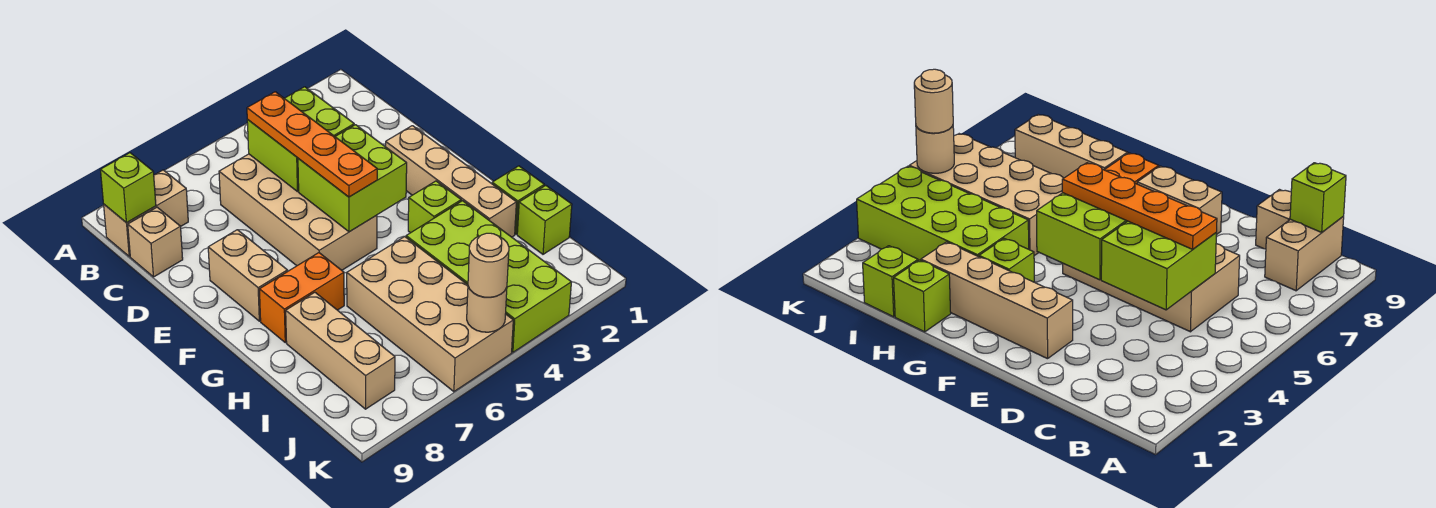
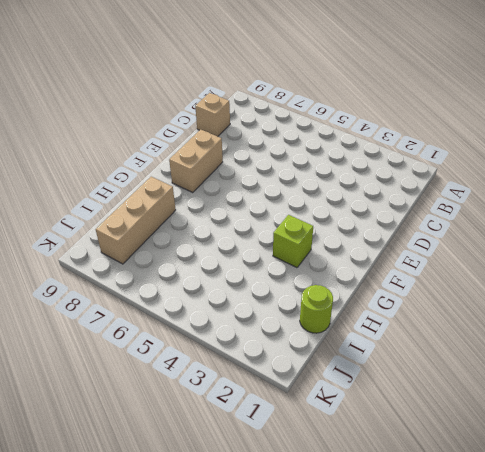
lime 1x1 round brick [300,285,333,333] -> lime 1x1 brick [517,185,572,254]
none -> tan 1x2 brick [104,170,188,256]
none -> tan 2x4 brick [219,154,377,270]
none -> tan 1x4 brick [385,126,516,237]

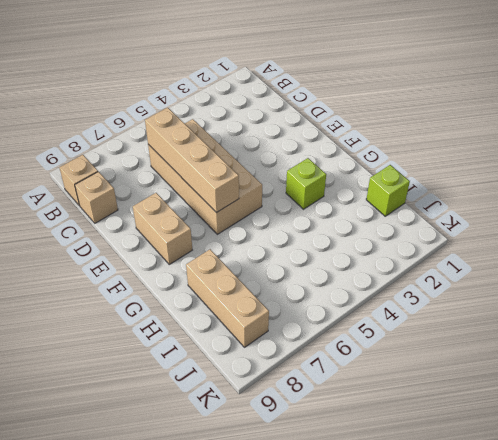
tan 1x1 brick [59,155,98,206] -> tan 1x2 brick [104,170,188,256]
tan 1x4 brick [145,108,239,213] -> tan 1x4 brick moved to [385,126,516,237]
none -> orange 1x2 brick [259,253,344,343]
none -> lime 1x1 brick [492,166,544,234]
none -> lime 2x4 brick [406,201,571,352]

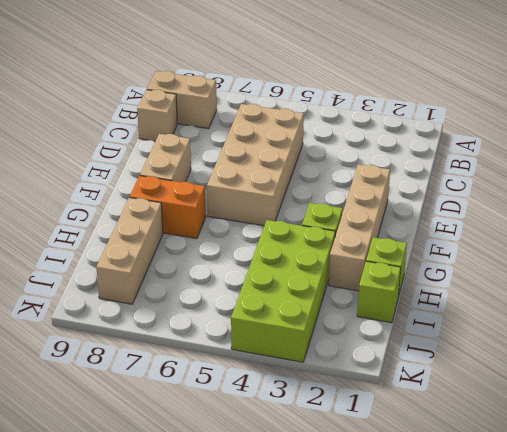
none -> tan 2x4 brick [347,237,513,392]
none -> lime 1x1 brick [101,153,156,223]
none -> lime 2x2 brick [247,87,354,192]

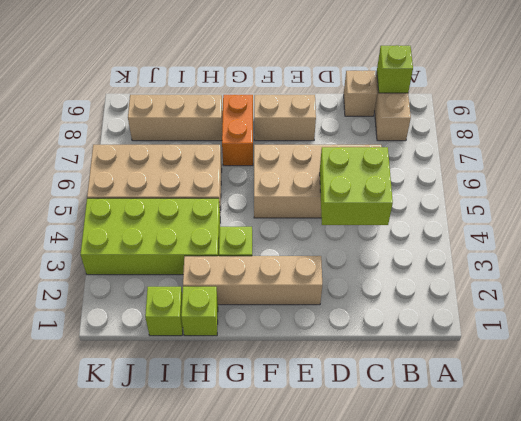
none -> lime 2x2 brick [298,125,407,232]
none -> tan 1x1 round brick [467,287,507,332]
none -> orange 1x4 plate [247,92,377,197]

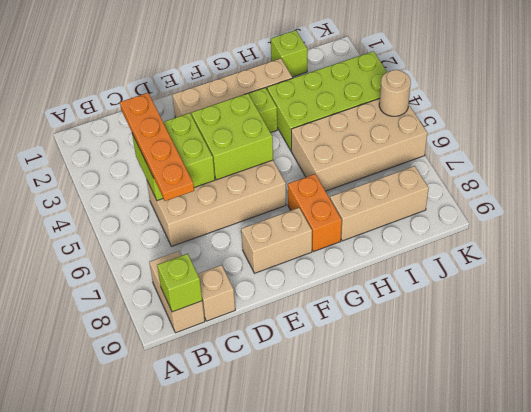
orange 1x4 plate [120,93,194,201] -> orange 1x4 plate turned to [247,92,377,197]
none -> lime 1x1 brick [492,166,544,234]
none -> tan 1x1 round brick [468,233,509,297]

